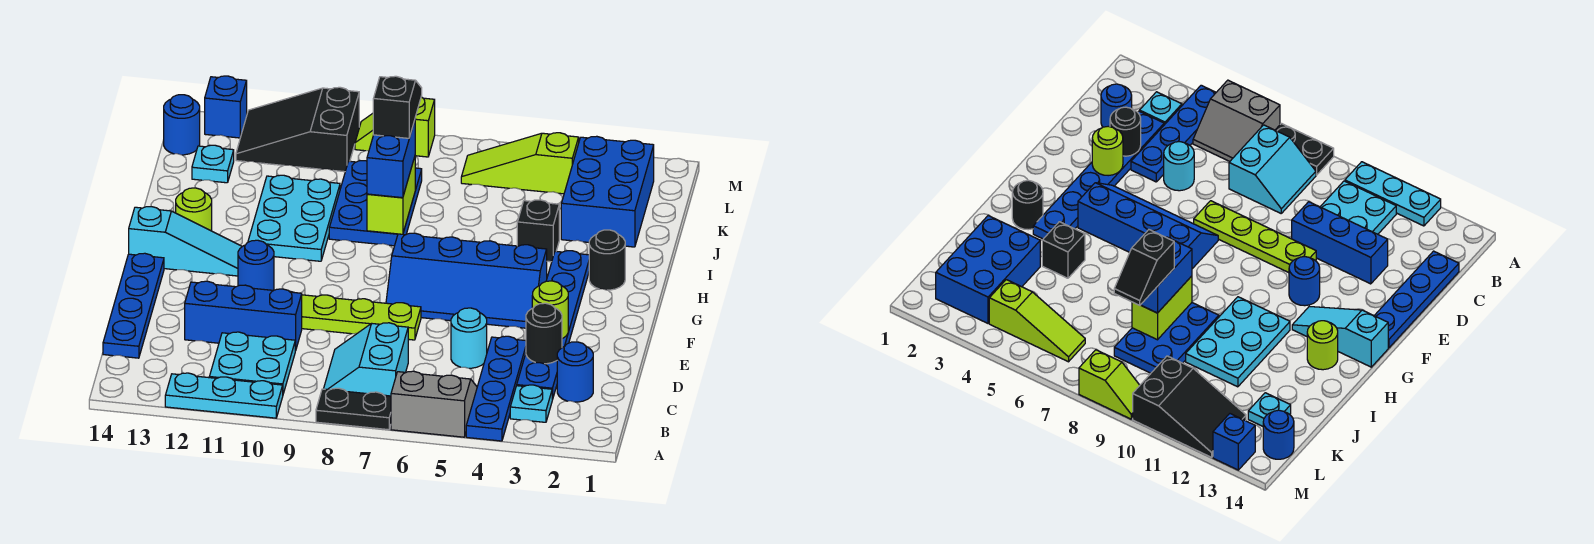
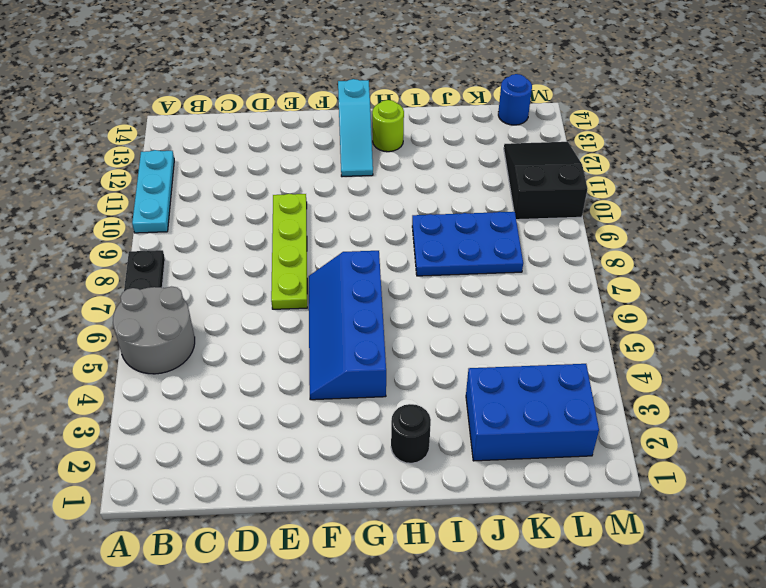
grey 2x2 round brick [113,287,195,374] -> grey 2x2 slope [391,371,477,437]
none -> blue 1x4 plate [466,336,526,441]
none -> cyan 1x1 plate [510,385,552,422]
none -> cyan 2x2 slope [324,323,408,396]
none -> cyan 2x2 plate [209,332,295,394]

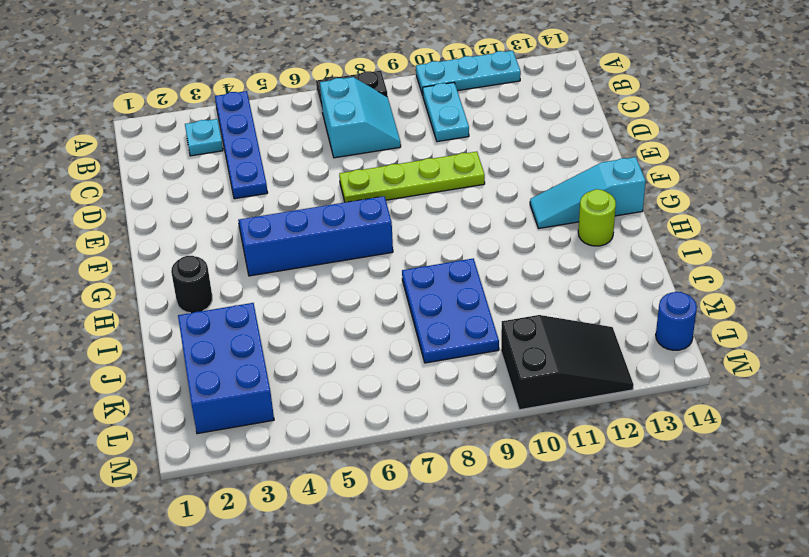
cyan 1x2 plate [423,82,469,142] -> cyan 2x2 plate [209,332,295,394]
none -> grey 2x2 slope [391,371,477,437]
none -> blue 1x1 round brick [557,342,593,402]
none -> blue 1x6 plate [517,251,589,400]
none -> blue 1x4 plate [103,253,164,358]

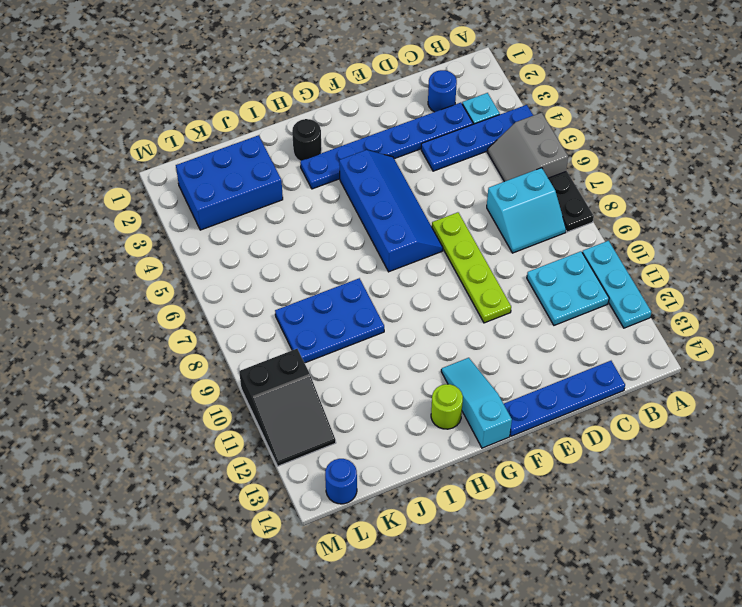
none -> cyan 1x1 round brick [451,308,487,368]
none -> blue 1x3 brick [185,281,302,351]
none -> blue 1x1 round brick [238,240,274,291]
none -> cyan 2x3 plate [248,175,340,261]

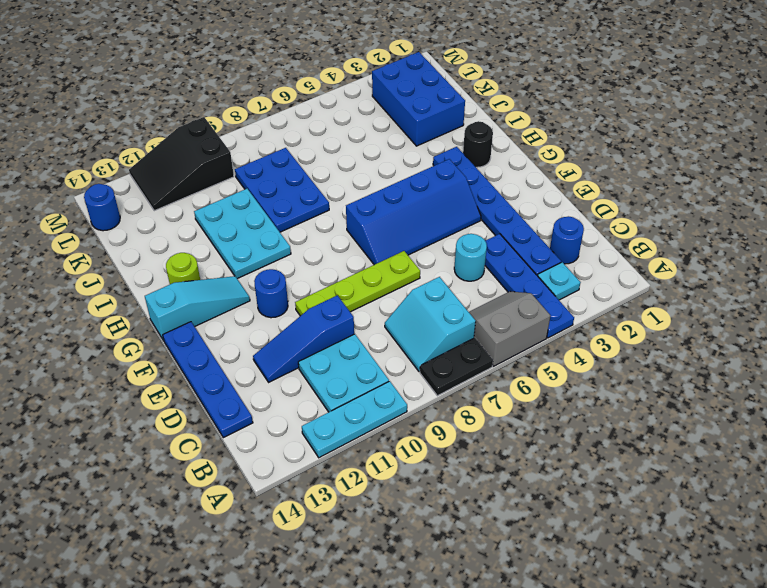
blue 1x3 slope [253,295,354,382] -> blue 1x3 brick [185,281,302,351]
none -> black 1x1 brick [517,200,559,262]
none -> cyan 1x1 plate [192,145,234,183]
none -> lime 1x3 slope [461,133,579,194]
none -> lime 1x2 slope [355,97,435,157]

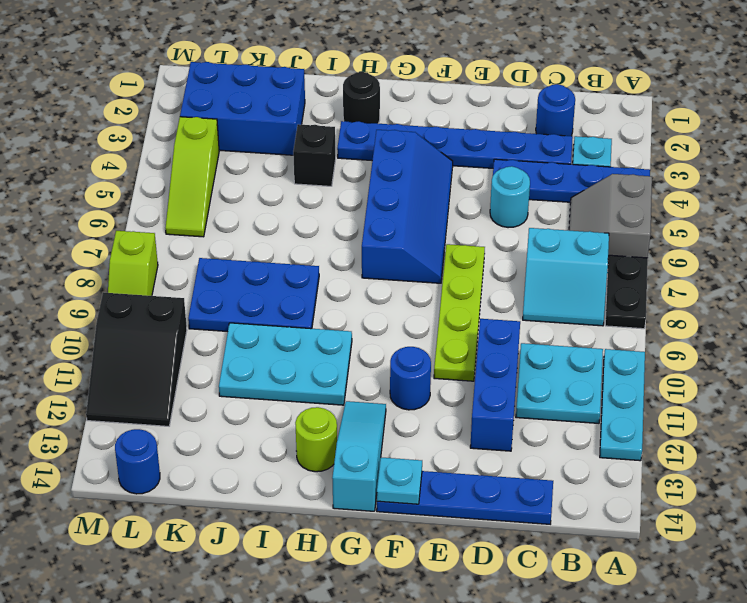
cyan 1x1 plate [377,457,422,504] -> cyan 1x1 plate moved to [192,145,234,183]
none -> blue 1x1 brick [205,76,247,138]
none -> black 1x1 round brick [526,303,562,364]
none -> lime 1x1 round brick [532,281,568,339]
none -> lime 1x2 brick [367,157,415,234]

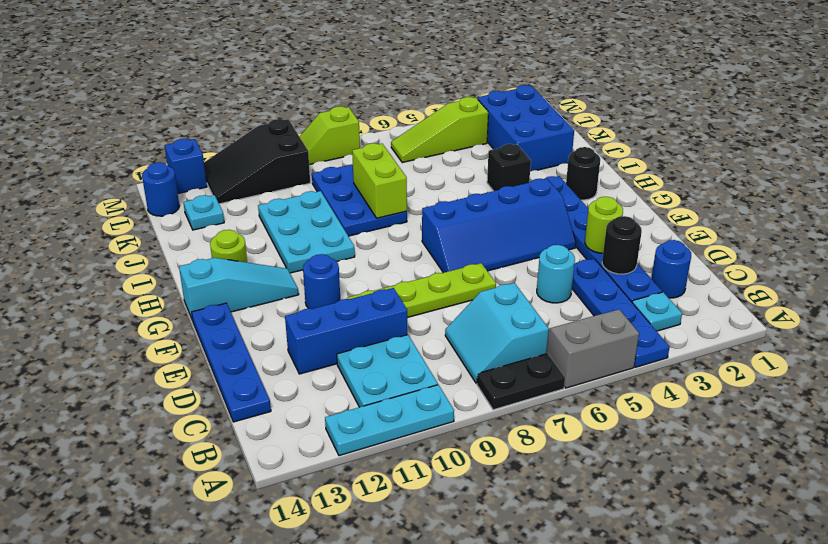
none -> blue 1x2 brick [367,120,415,198]
none -> black 1x2 slope [373,76,422,138]

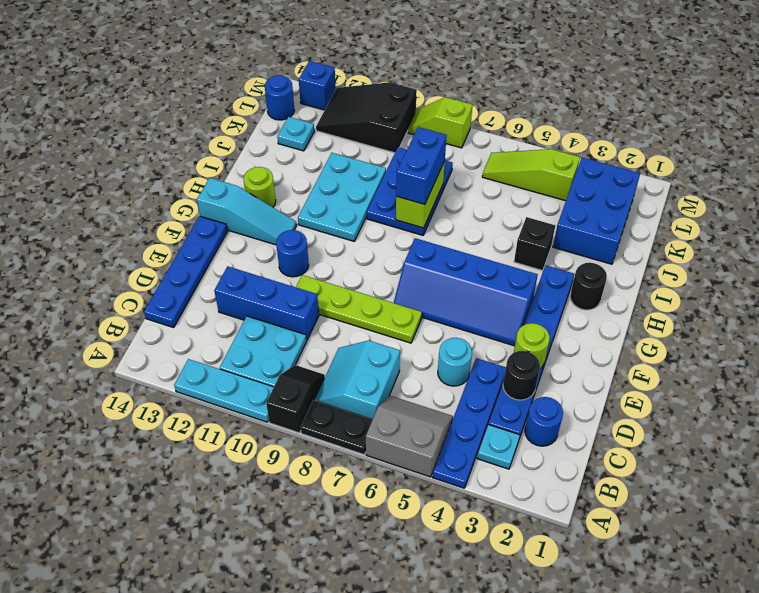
black 1x2 slope [266,365,325,433] -> black 1x2 slope moved to [373,76,422,138]

